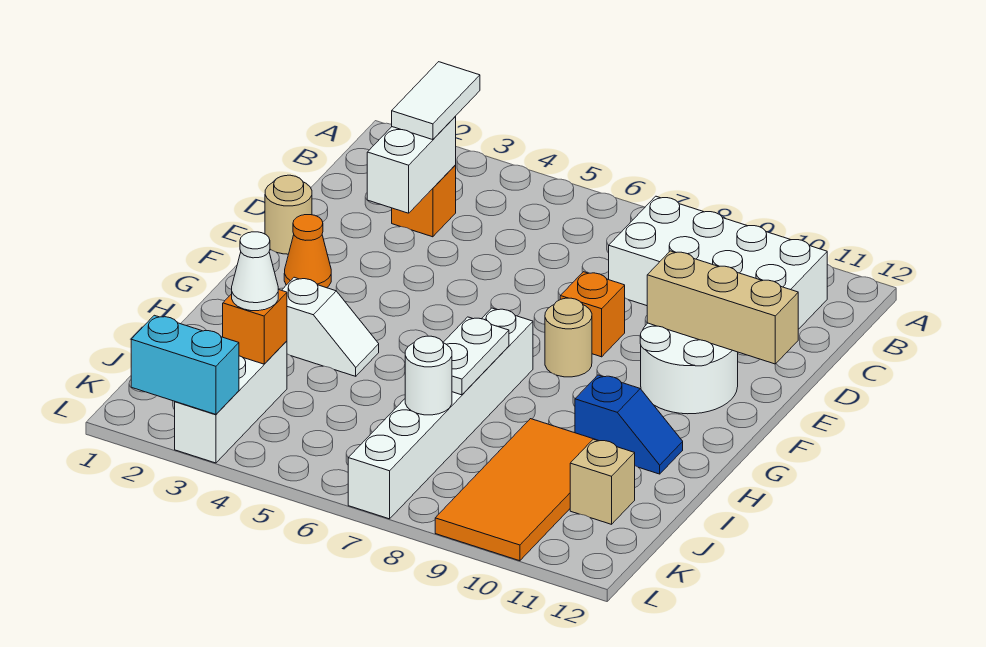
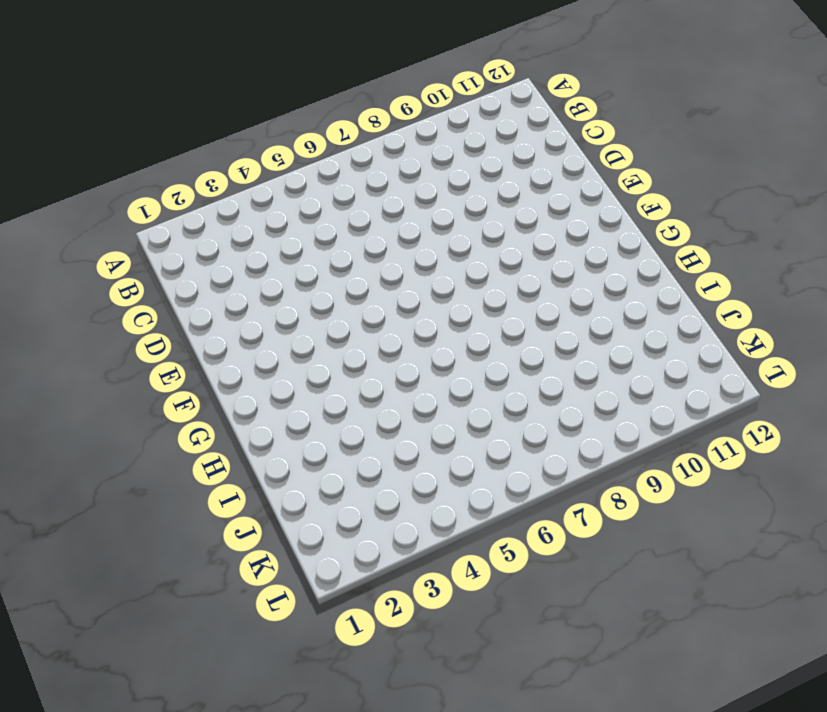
none -> white 2x4 brick [609,196,827,329]
none -> orange 1x1 brick [392,165,456,237]
none -> tan 1x1 round brick [265,175,312,254]

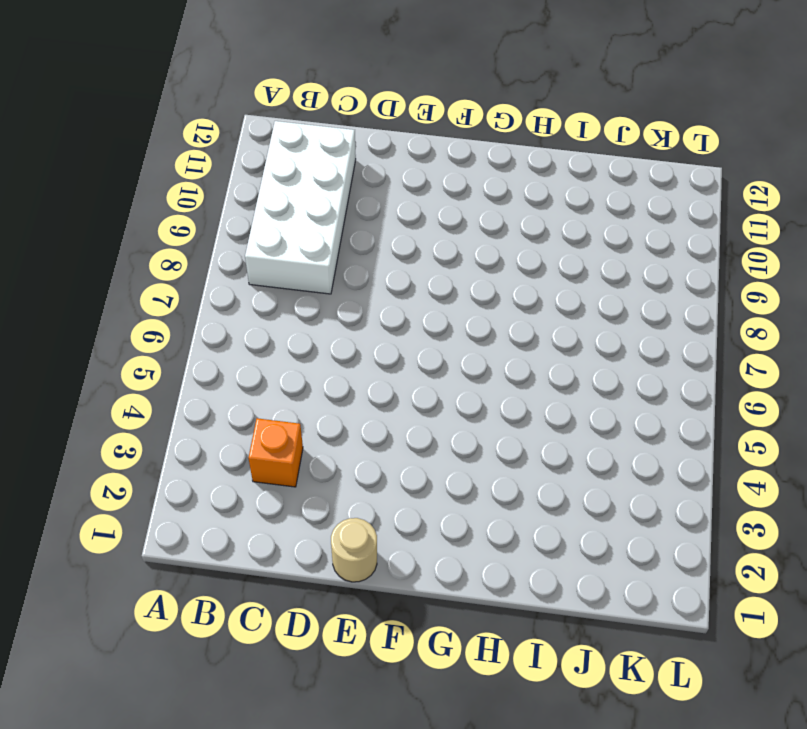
none -> orange 1x1 brick [560,272,625,357]
none -> white 2x2 round brick [640,323,738,414]
none -> orange 1x1 cone [284,215,331,288]

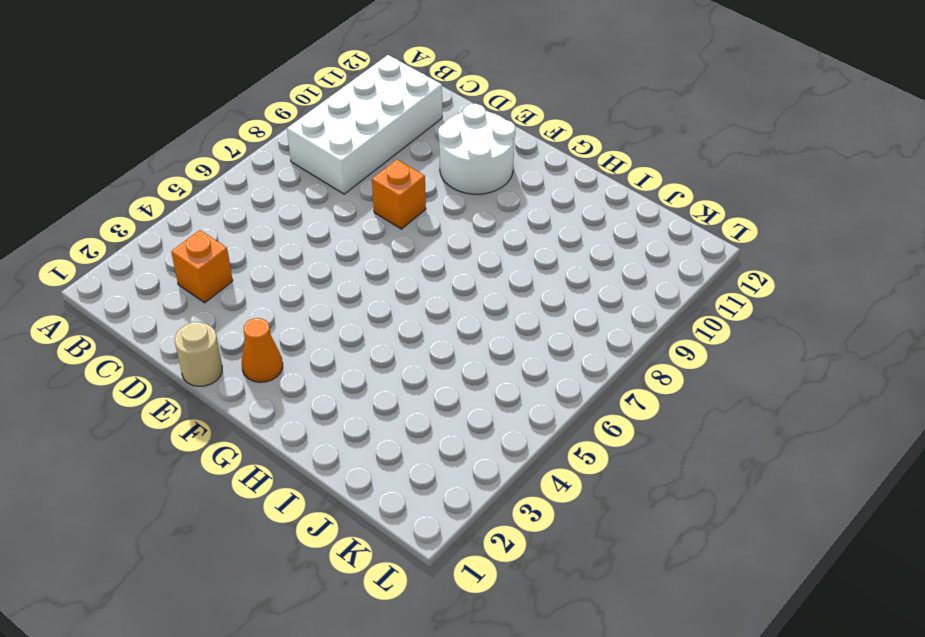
none -> tan 1x1 round brick [545,298,592,377]
none -> white 1x6 brick [348,308,533,519]
none -> white 1x2 slope [282,277,379,376]

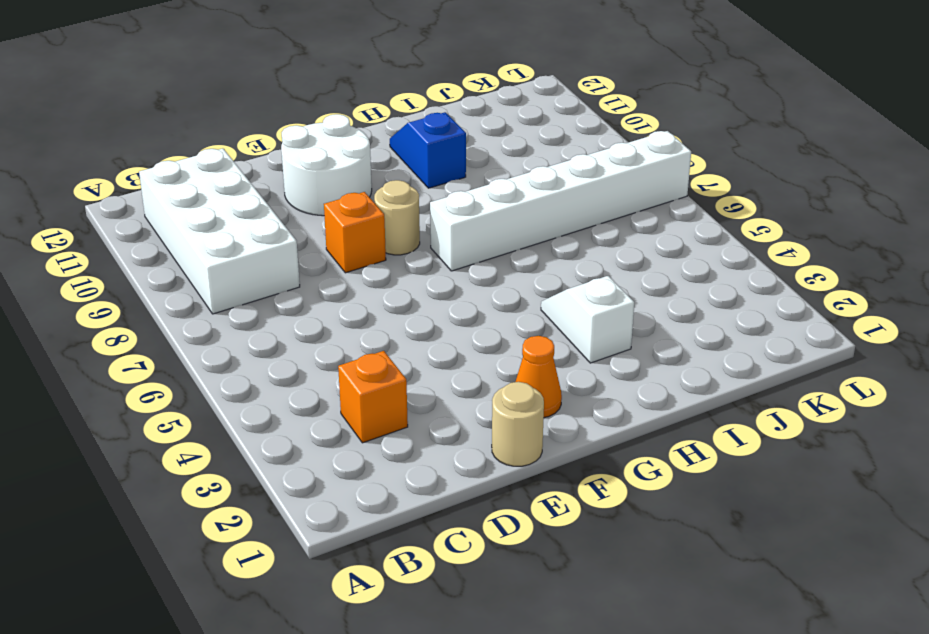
none -> orange 2x4 tile [435,419,599,561]
none -> white 1x3 brick [175,341,287,463]
none -> tan 1x1 brick [570,439,635,524]

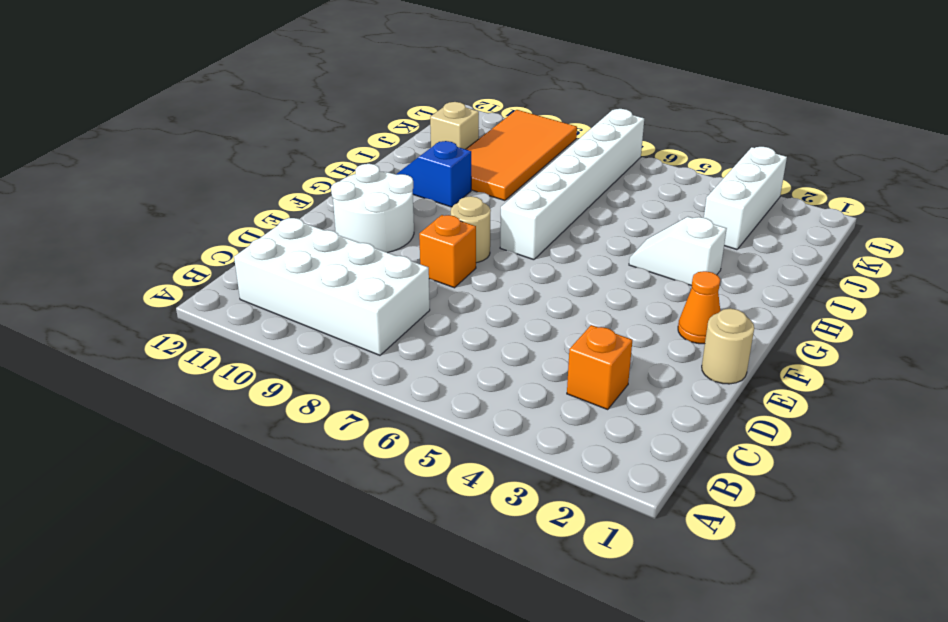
none -> white 1x2 brick [367,117,456,213]
none -> tan 1x3 brick [647,251,798,364]
none -> white 1x2 plate [443,317,509,395]

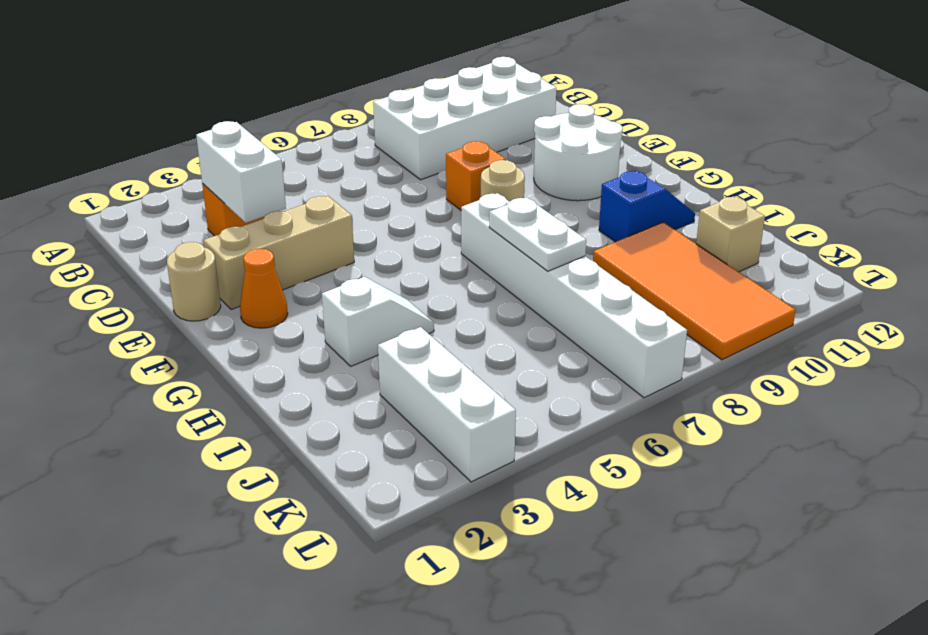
tan 1x3 brick [203,196,354,310] -> tan 1x3 brick moved to [647,251,798,364]
none -> orange 1x1 brick [223,289,287,364]
none -> white 1x1 round brick [405,336,452,415]
none -> cyan 1x2 brick [131,315,239,414]

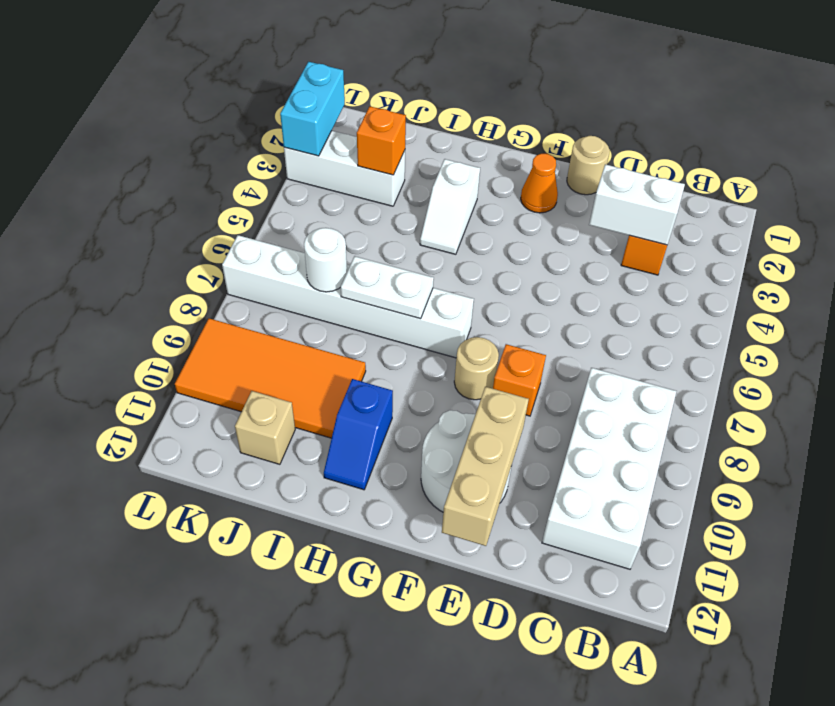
none -> white 1x2 tile [392,62,480,140]
none -> white 1x1 cone [232,232,278,311]

